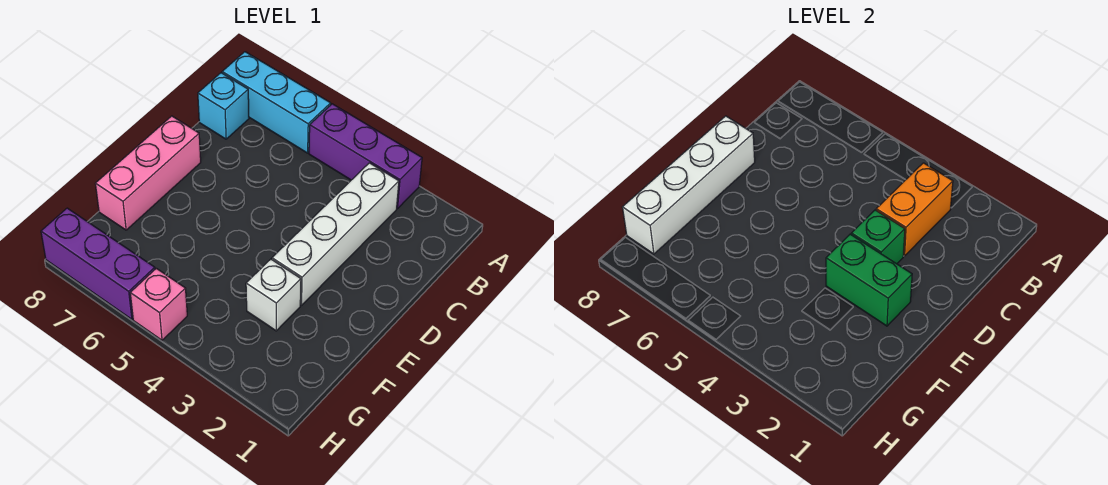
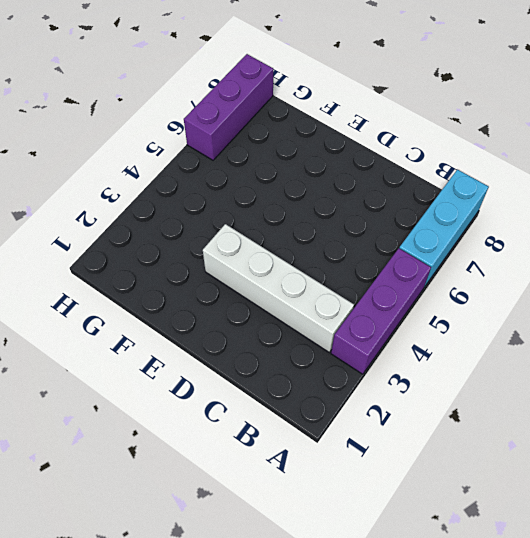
none -> cyan 1x1 brick [198,73,249,139]
none -> pink 1x3 brick [95,116,201,230]
none -> white 1x1 brick [246,259,301,331]

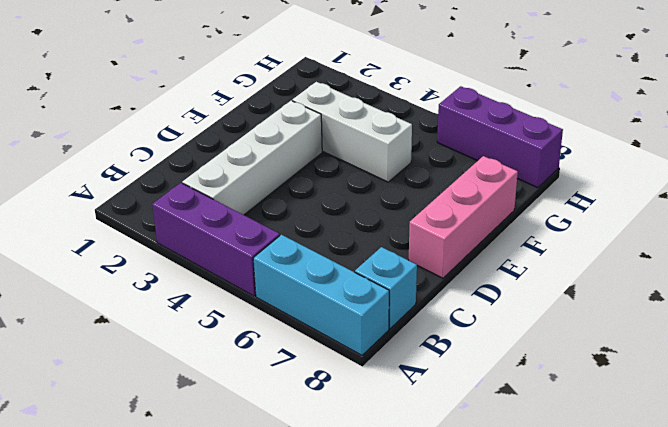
white 1x3 brick [292,82,412,182] -> white 1x1 brick [246,259,301,331]
none -> pink 1x1 brick [130,268,187,340]
none -> orange 1x2 brick [876,163,953,256]
none -> green 1x1 brick [851,210,905,264]

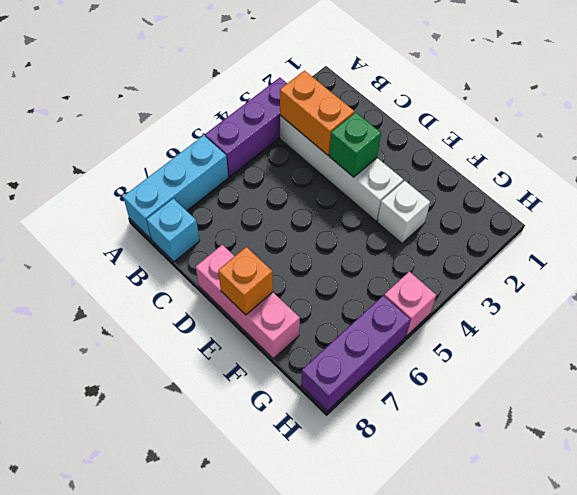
orange 1x1 brick [218,247,273,315] -> white 1x4 brick [622,116,755,254]
none -> green 1x2 brick [826,234,912,326]

